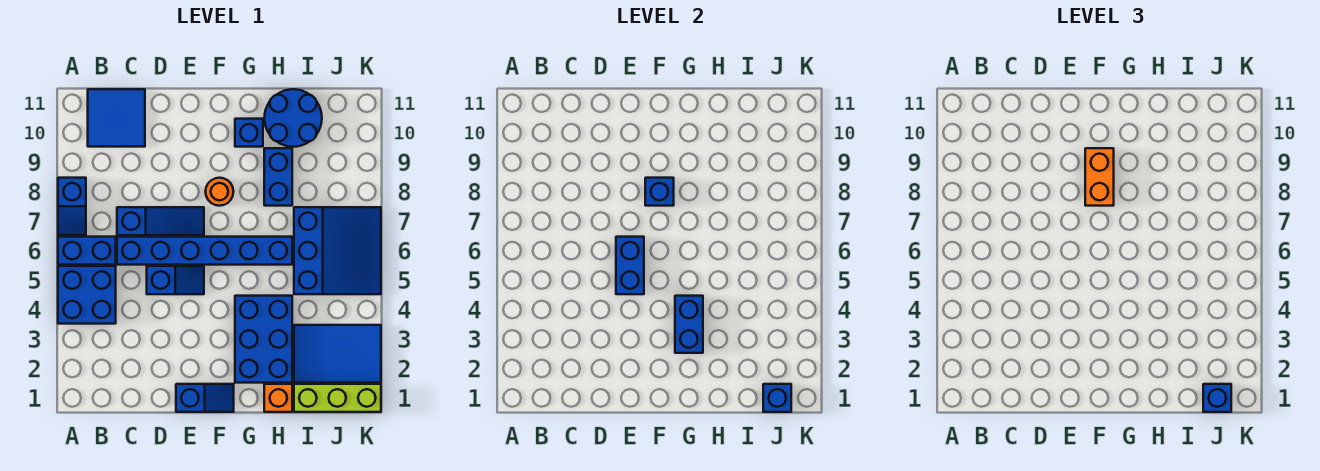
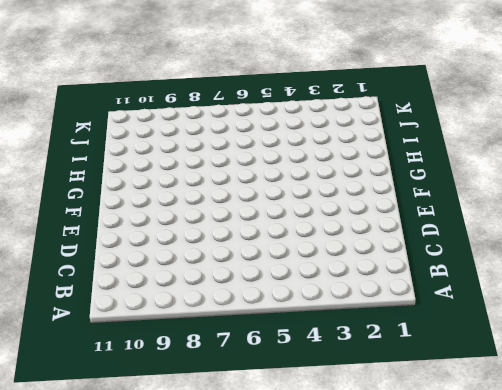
none -> blue 2x2 brick [58,266,116,324]
none -> blue 1x2 brick [58,237,116,265]
none -> blue 1x2 slope [58,178,86,235]

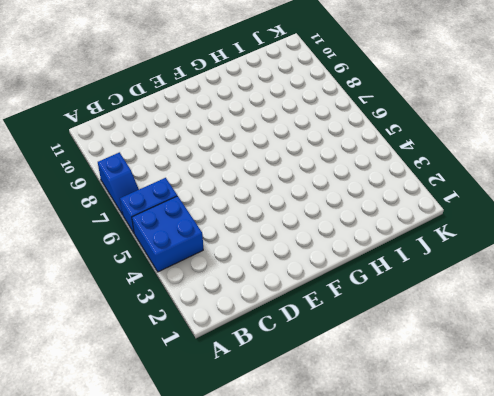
none -> blue 2x2 tile [88,89,145,147]
none -> blue 1x6 brick [117,237,292,265]
none -> blue 1x3 slope [117,207,204,235]

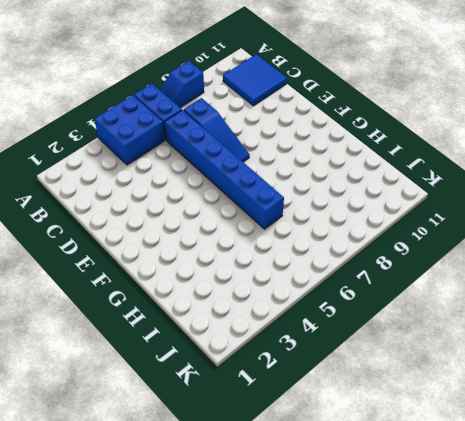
none -> blue 1x2 slope [147,266,204,294]
none -> blue 1x2 slope [176,384,234,412]
none -> orange 1x1 round brick [205,178,233,206]

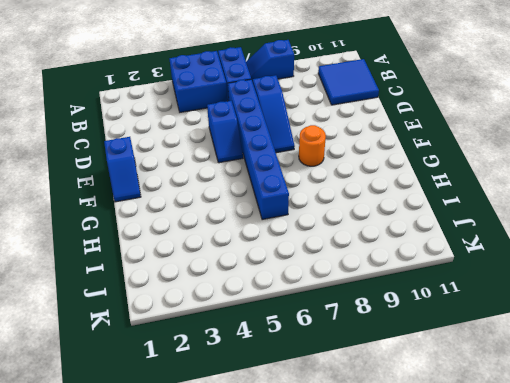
none -> blue 2x3 brick [235,296,292,383]
none -> blue 1x1 brick [235,119,263,147]
none -> orange 1x1 brick [264,384,292,412]

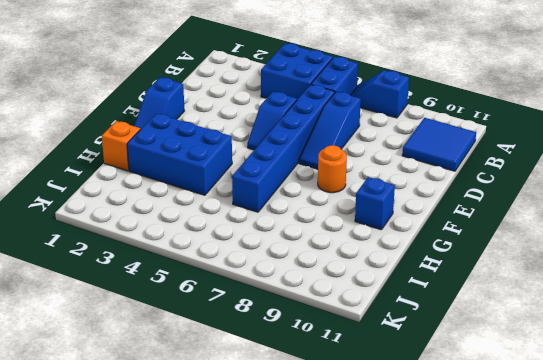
none -> blue 1x2 brick [264,148,292,206]
none -> blue 2x2 round brick [264,89,322,147]
none -> lime 1x3 brick [294,384,381,412]

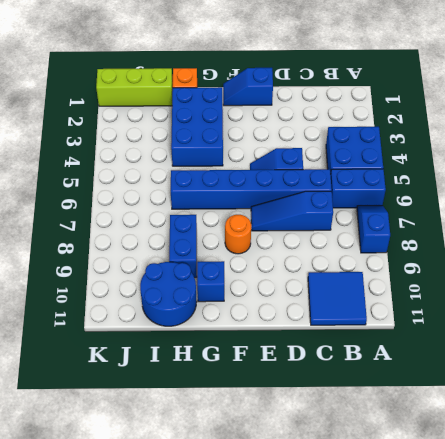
none -> blue 2x3 tile [294,325,381,383]
none -> blue 3x3 slope [294,207,381,294]
none -> blue 1x2 brick [616,237,644,294]

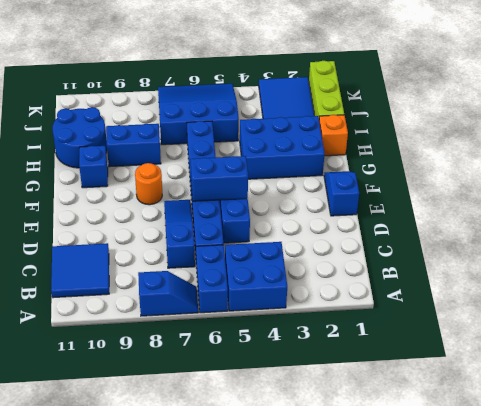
none -> blue 1x1 brick [645,178,674,206]
none -> blue 1x2 brick [675,296,703,353]
none -> blue 1x1 brick [763,384,791,412]

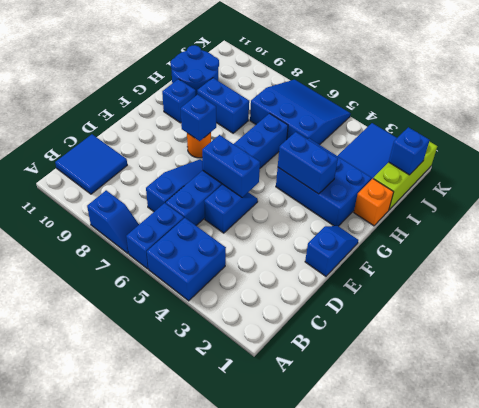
none -> orange 1x2 brick [1085,148,1114,206]
none -> blue 1x1 brick [1203,384,1231,412]

